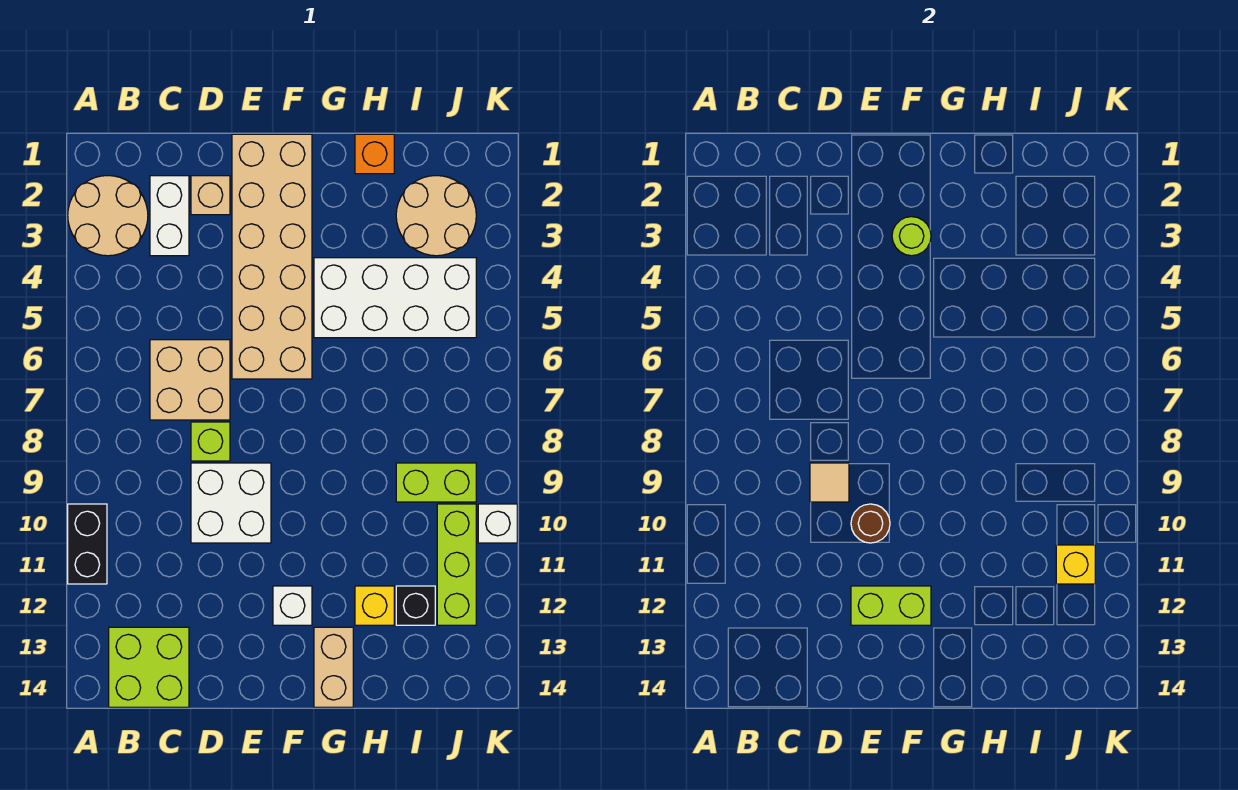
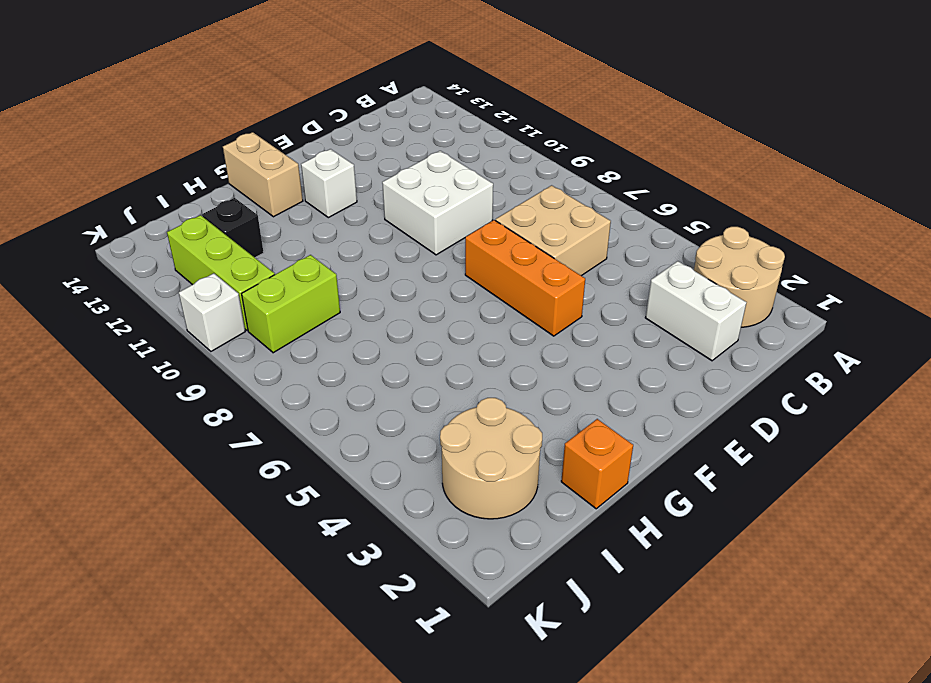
orange 1x3 brick [465,220,585,336] -> tan 2x6 brick [232,134,312,379]
none -> black 1x2 brick [68,504,107,584]
none -> lime 2x2 brick [109,627,189,707]
none -> tan 1x1 brick [191,176,230,215]

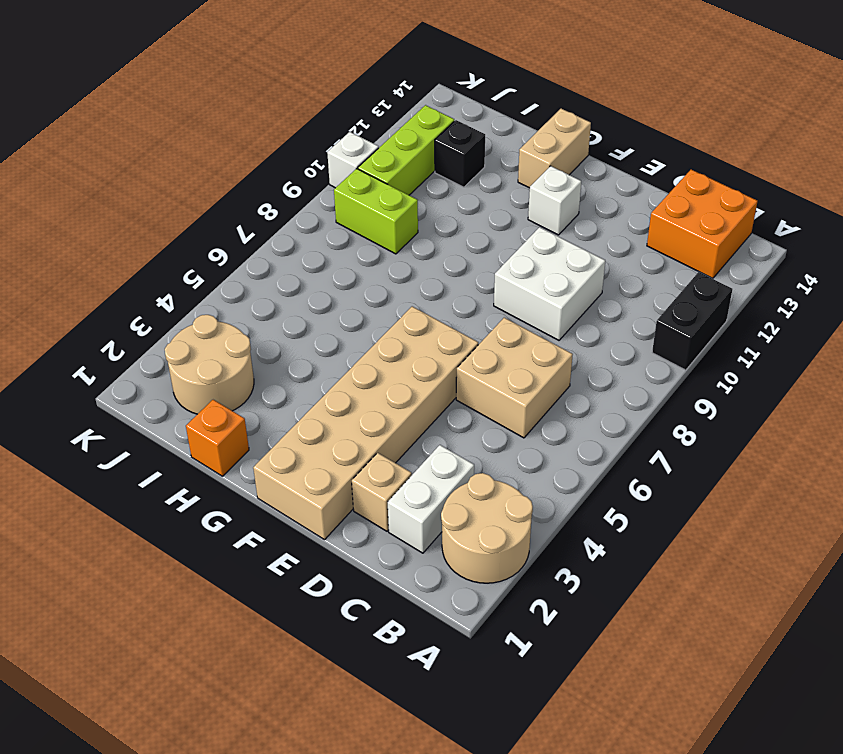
orange 2x2 brick [647,170,757,279] -> lime 2x2 brick [109,627,189,707]
none -> lime 1x1 brick [191,422,230,461]
none -> white 2x4 brick [314,258,476,338]
none -> yellow 1x1 brick [355,586,394,625]

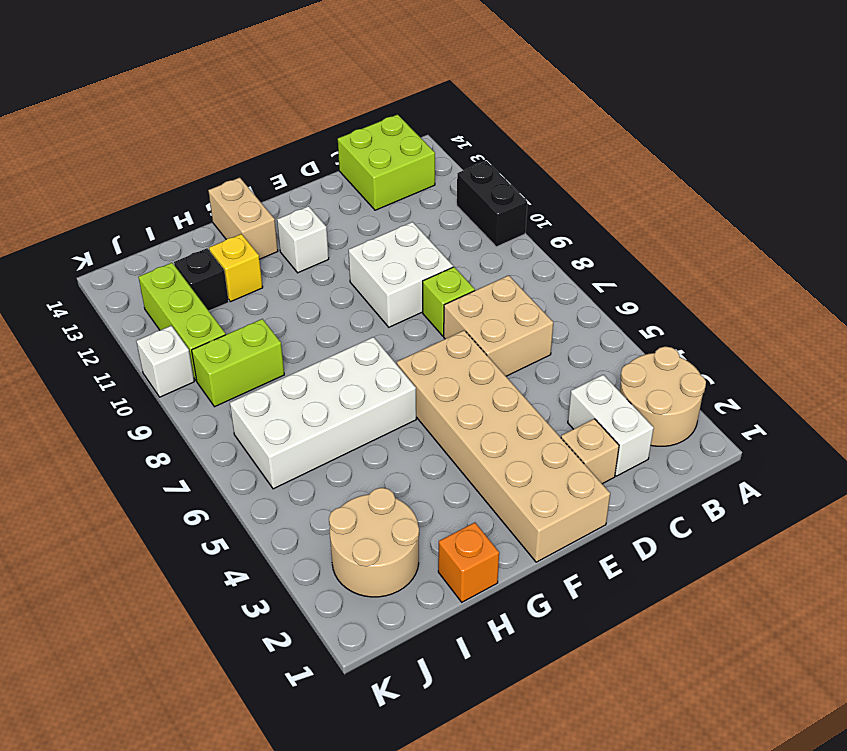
white 2x4 brick [230,337,416,489] -> white 2x4 brick moved to [314,258,476,338]
none -> tan 1x1 tile [810,463,849,502]
none -> brown 1x1 round brick [851,504,890,543]
none -> lime 1x2 brick [851,586,931,625]

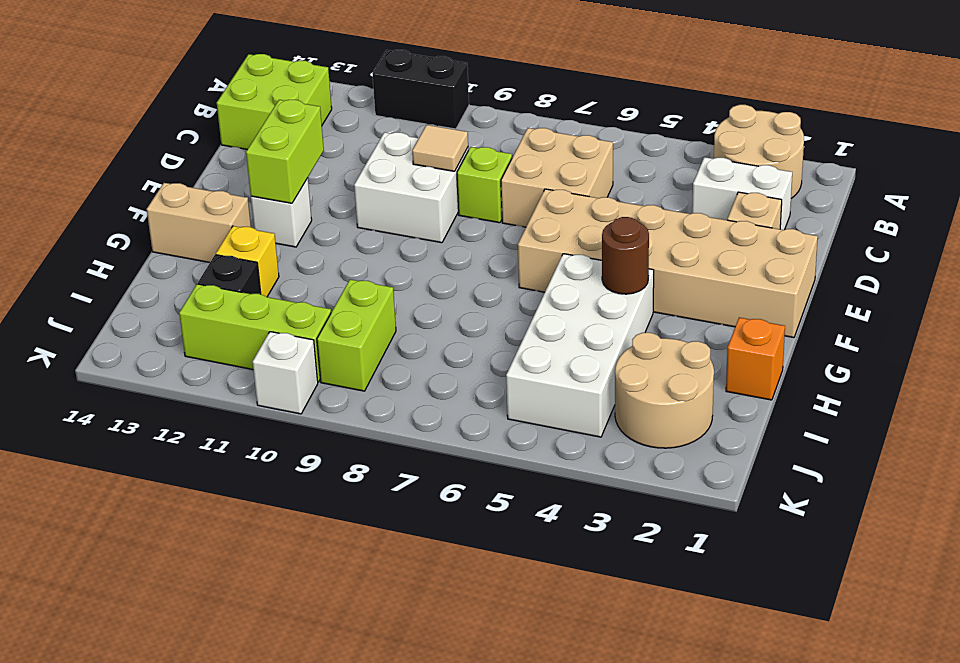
brown 1x1 round brick [602,217,649,294] -> brown 1x1 round brick moved to [851,504,890,543]
none -> lime 1x1 round brick [892,217,931,256]
none -> yellow 1x1 brick [1056,545,1095,584]

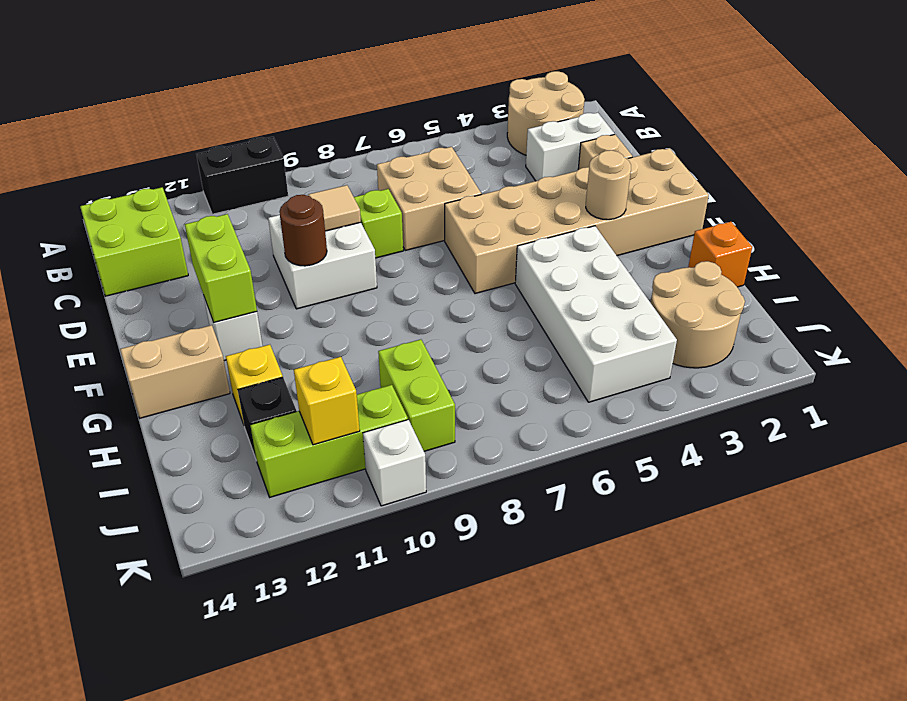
tan 1x1 round brick [586,150,631,220] -> lime 1x1 round brick [892,217,931,256]

